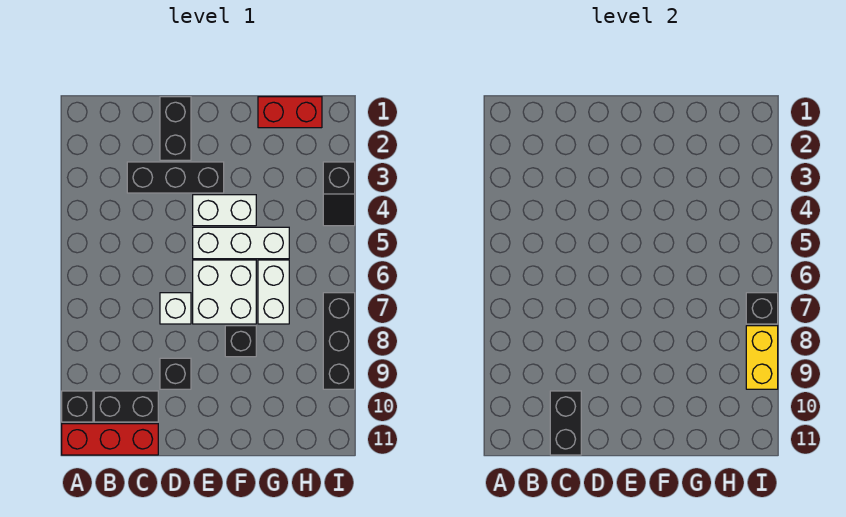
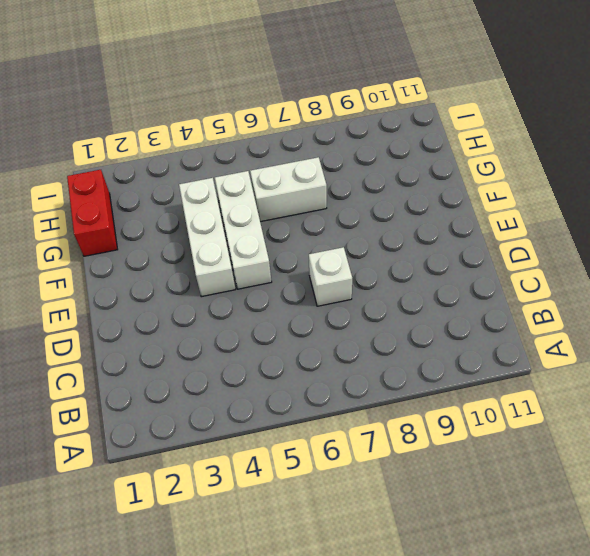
white 1x3 brick [179,178,236,297] -> white 1x2 brick [193,195,256,226]
none -> black 1x1 brick [62,391,93,422]
none -> red 1x3 brick [62,424,158,455]
none -> black 1x2 brick [94,391,158,422]

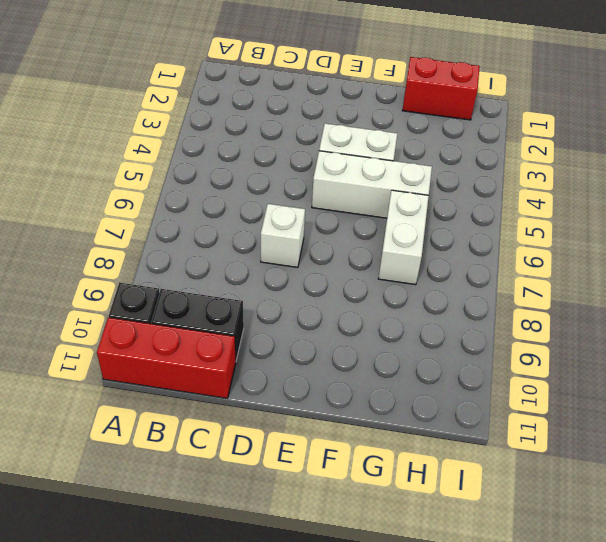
none -> black 1x3 brick [127,162,224,193]
none -> black 1x2 brick [160,97,191,160]
none -> black 1x1 brick [160,358,191,389]

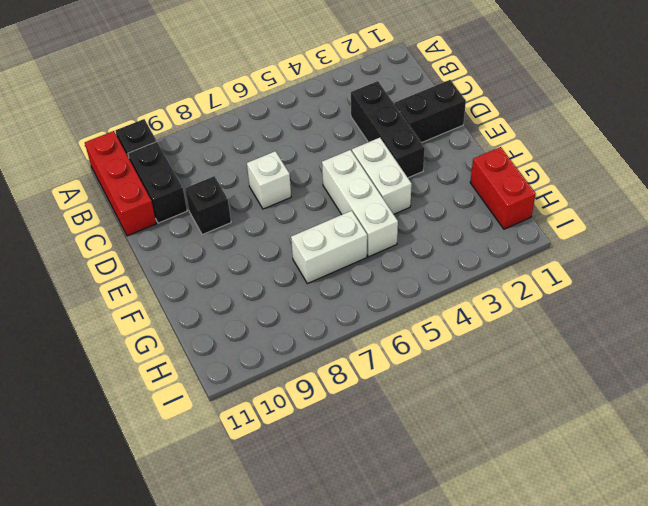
none -> white 2x2 brick [193,260,256,324]
none -> black 1x1 brick [225,326,256,357]
none -> black 1x2 slope [323,162,355,226]

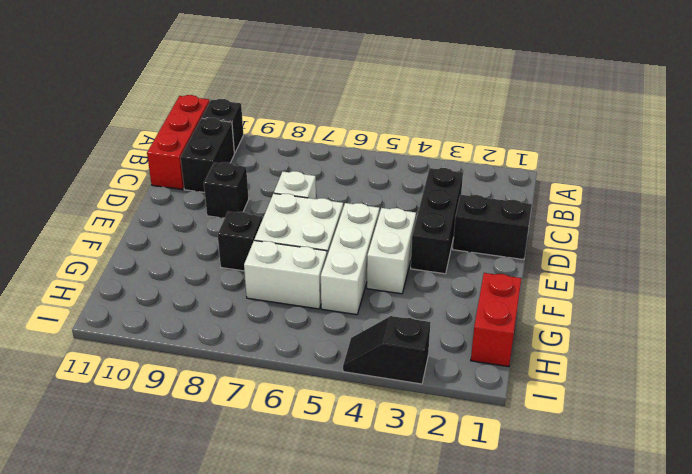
none -> black 1x3 brick [323,293,355,389]
none -> black 1x2 brick [550,391,581,455]
none -> black 1x1 brick [746,293,778,324]

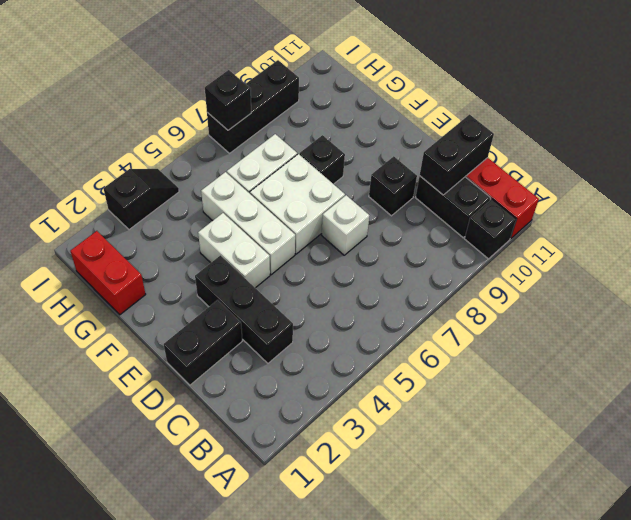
none -> yellow 1x2 brick [746,326,778,389]

